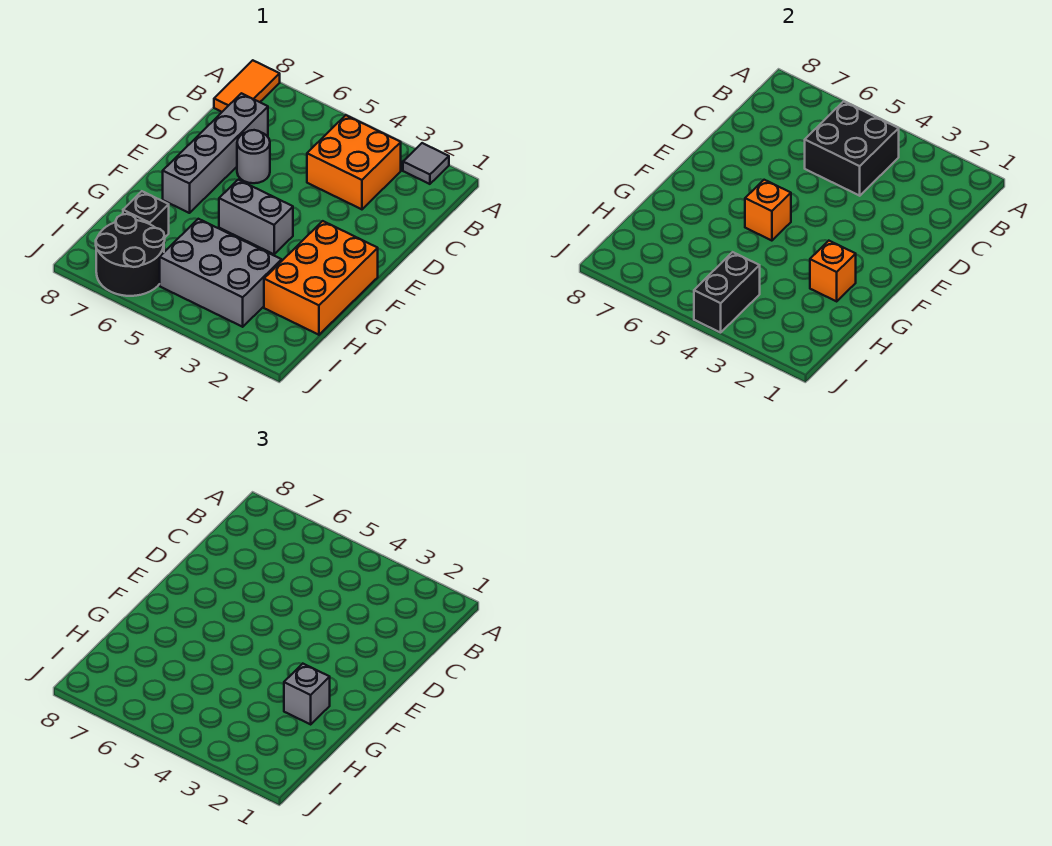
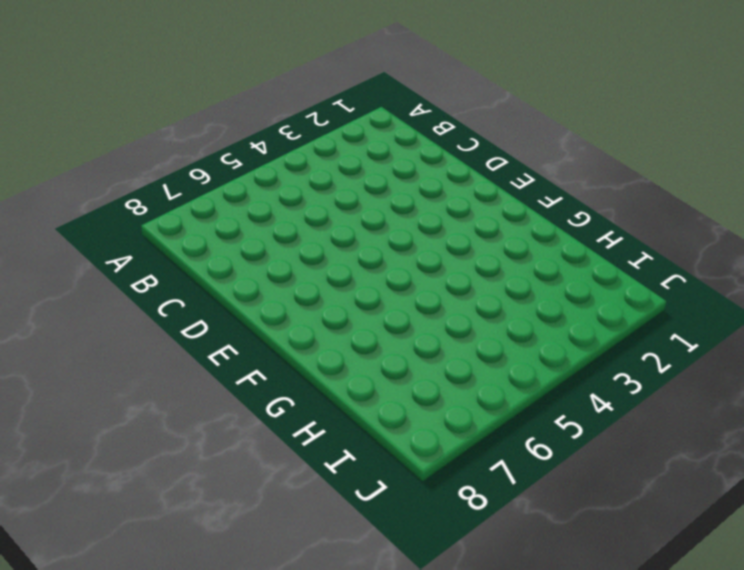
none -> grey 1x1 tile [403,143,449,184]
none -> orange 1x2 tile [214,60,280,112]
none -> orange 2x2 brick [307,115,401,209]

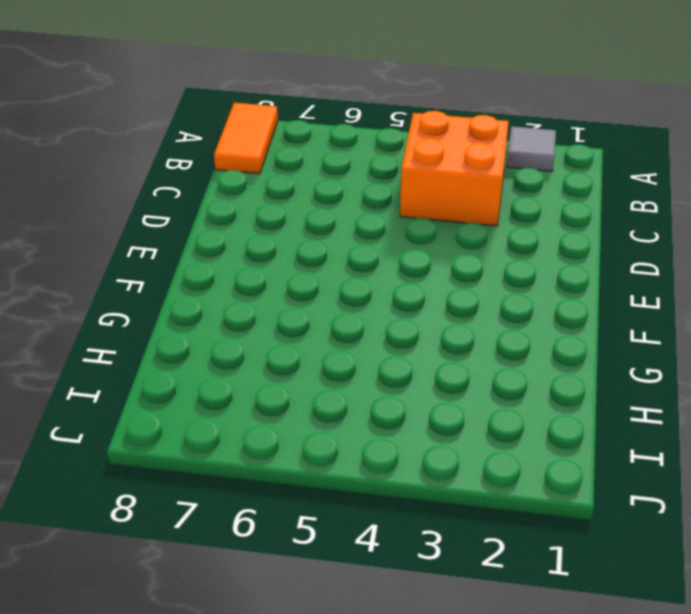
none -> grey 1x4 brick [163,93,268,213]
none -> grey 1x1 round brick [237,130,270,183]
none -> orange 2x3 brick [264,221,378,335]

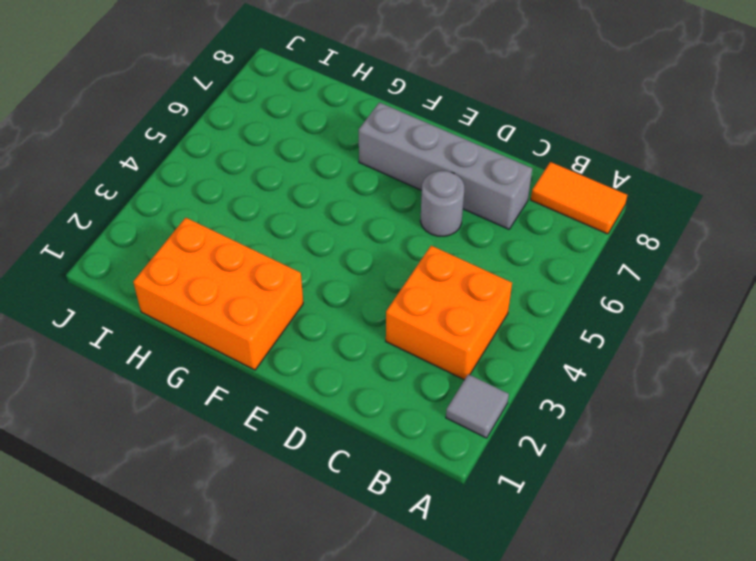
none -> grey 1x2 brick [219,180,293,254]
none -> grey 2x3 brick [160,219,282,327]
none -> black 1x1 brick [123,191,169,237]

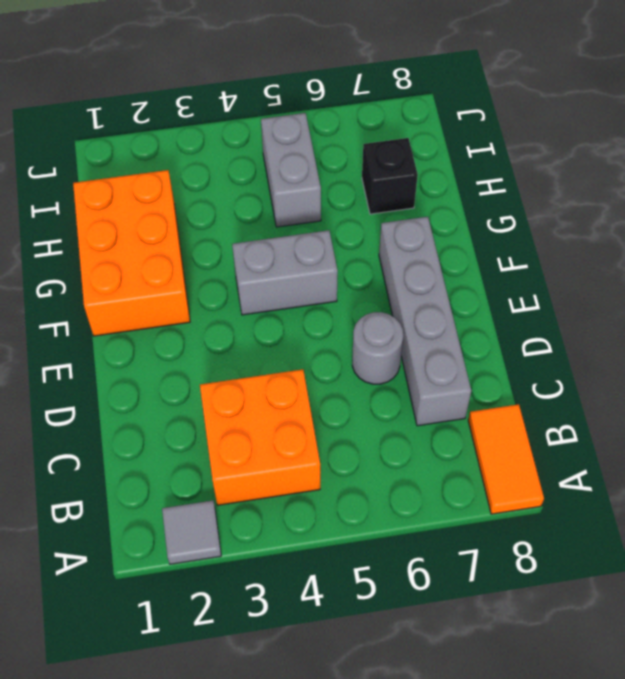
grey 1x2 brick [261,113,321,227] -> grey 2x3 brick [160,219,282,327]
none -> black 2x2 round brick [96,214,165,296]
none -> black 2x2 brick [805,101,899,196]
none -> orange 1x1 brick [745,180,791,241]

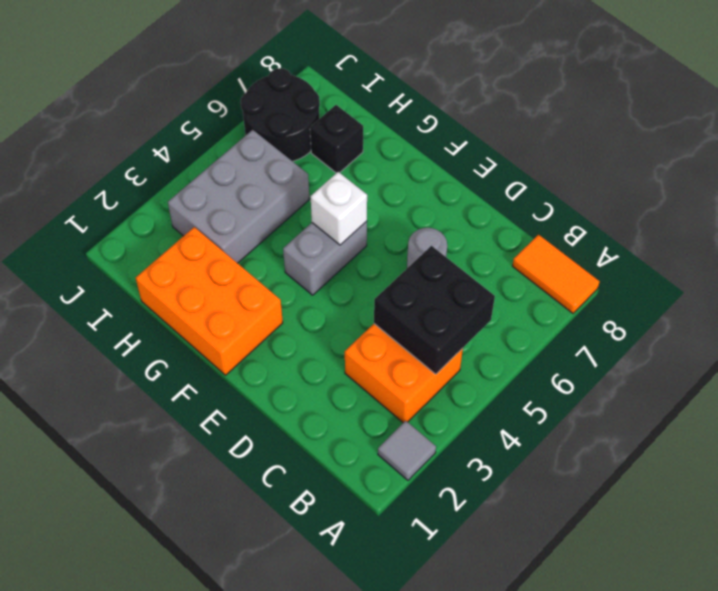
white 1x1 brick [311,172,367,245] -> orange 1x1 brick [745,180,791,241]
none -> grey 1x4 brick [163,93,268,213]
none -> orange 1x1 brick [810,241,856,301]
none -> black 1x2 brick [694,252,760,333]

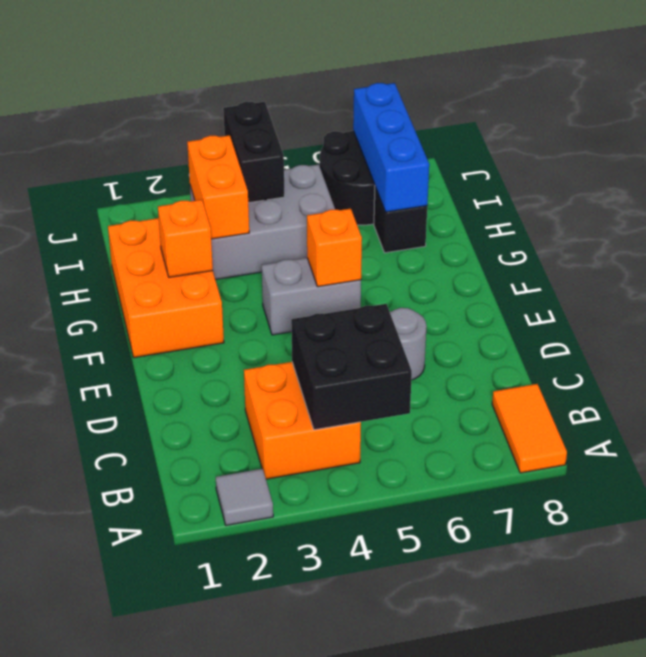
orange 1x2 brick [187,135,249,239] -> none
blue 1x3 brick [353,83,429,212] -> none
none -> grey 1x4 brick [163,93,268,213]
none -> grey 1x1 brick [284,664,330,724]

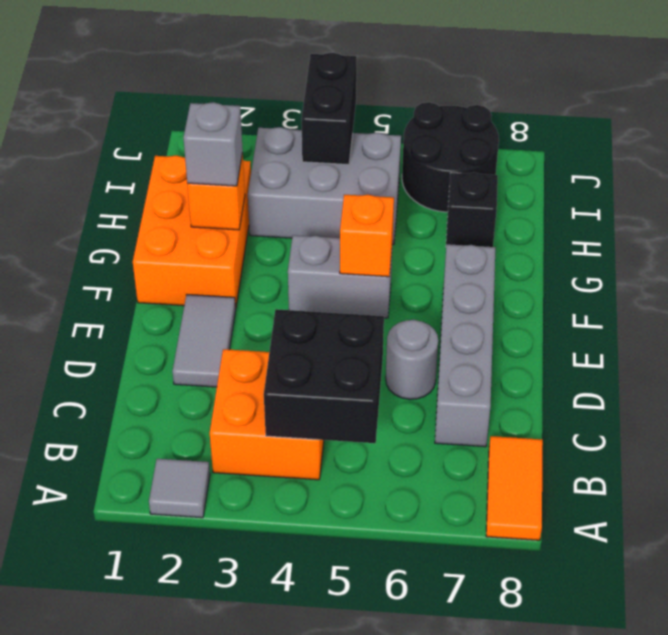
grey 1x2 tile [172,295,236,387] -> none

